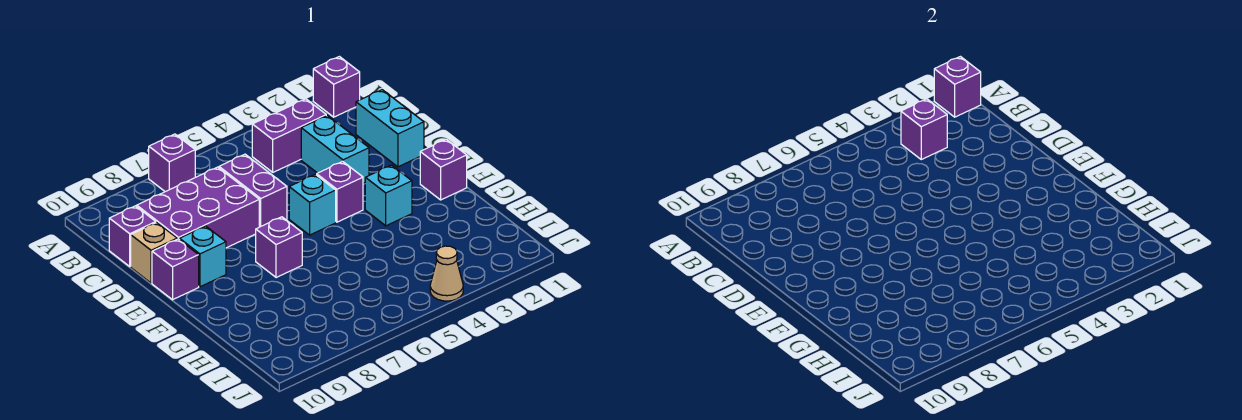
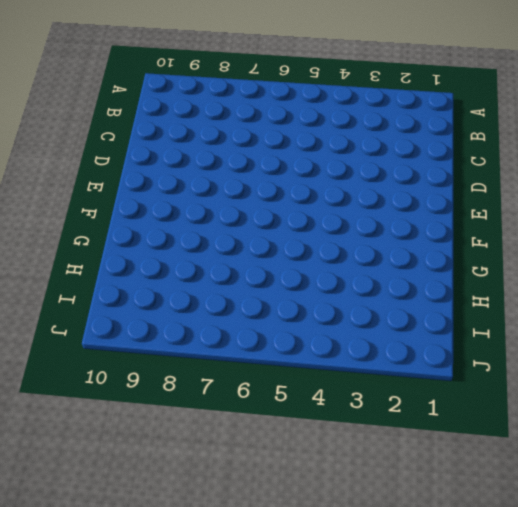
none -> purple 1x1 brick [313,57,360,117]
none -> purple 1x1 brick [149,134,196,192]
none -> purple 1x2 brick [252,99,326,172]

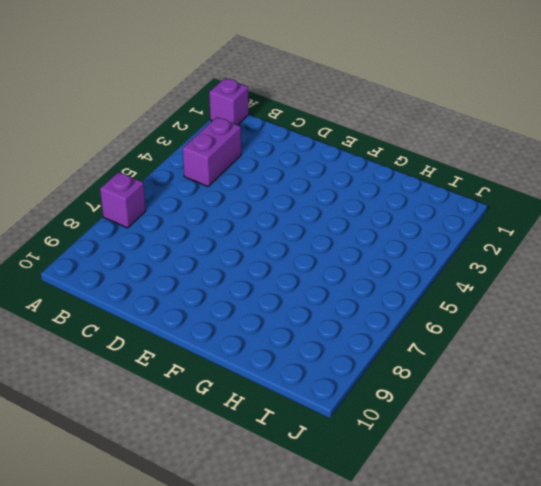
none -> cyan 1x2 brick [356,90,424,167]
none -> cyan 1x2 brick [301,115,369,183]
none -> purple 1x2 brick [219,154,287,227]

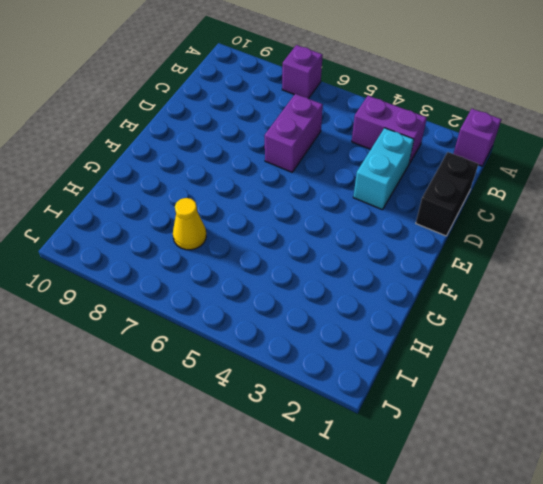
black 1x2 brick [416,152,478,236] -> cyan 1x2 brick [356,90,424,167]
yellow 1x1 cone [173,198,206,250] -> none
none -> purple 2x3 brick [137,167,259,248]
none -> purple 1x1 brick [109,206,156,266]
none -> tan 1x1 brick [131,223,177,283]

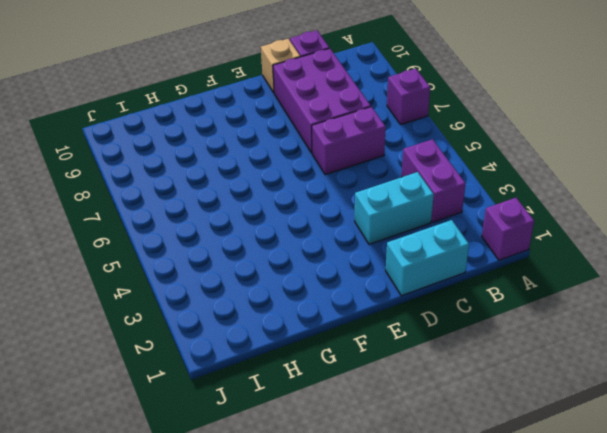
none -> purple 1x1 brick [317,161,363,222]
none -> cyan 1x1 brick [289,174,336,235]
none -> cyan 1x1 brick [180,226,226,287]

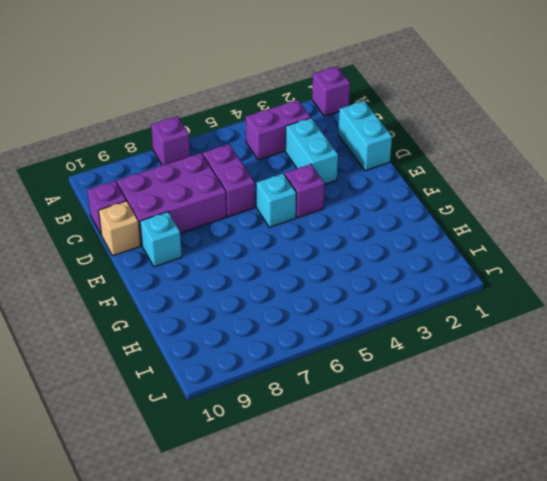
none -> purple 1x1 brick [152,239,199,300]
none -> purple 1x1 brick [420,139,467,200]
none -> cyan 1x1 brick [365,165,412,226]

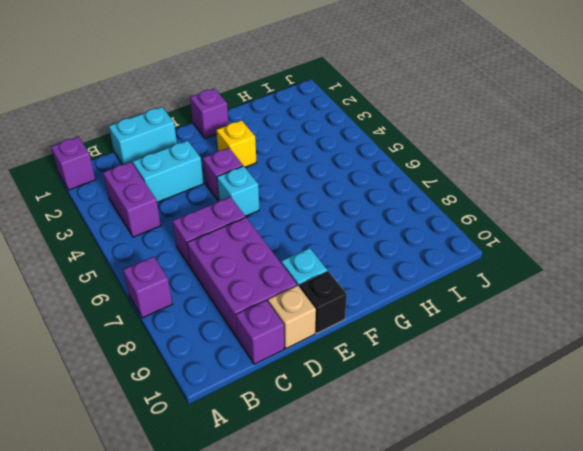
black 1x1 brick [299,271,347,334] -> purple 1x1 brick [152,239,199,300]
yellow 1x1 brick [216,120,256,167] -> cyan 1x1 brick [365,165,412,226]
none -> purple 1x1 brick [256,217,302,278]
none -> tan 1x1 cone [430,246,463,301]
none -> purple 1x1 brick [934,57,981,117]

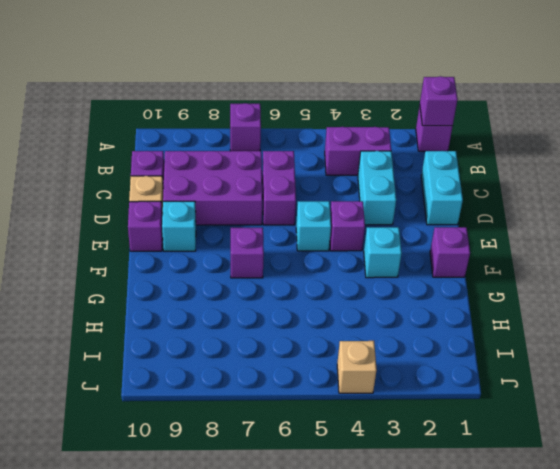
tan 1x1 brick [337,341,377,393] -> tan 1x1 cone [430,246,463,301]
none -> purple 1x1 brick [901,99,947,159]

